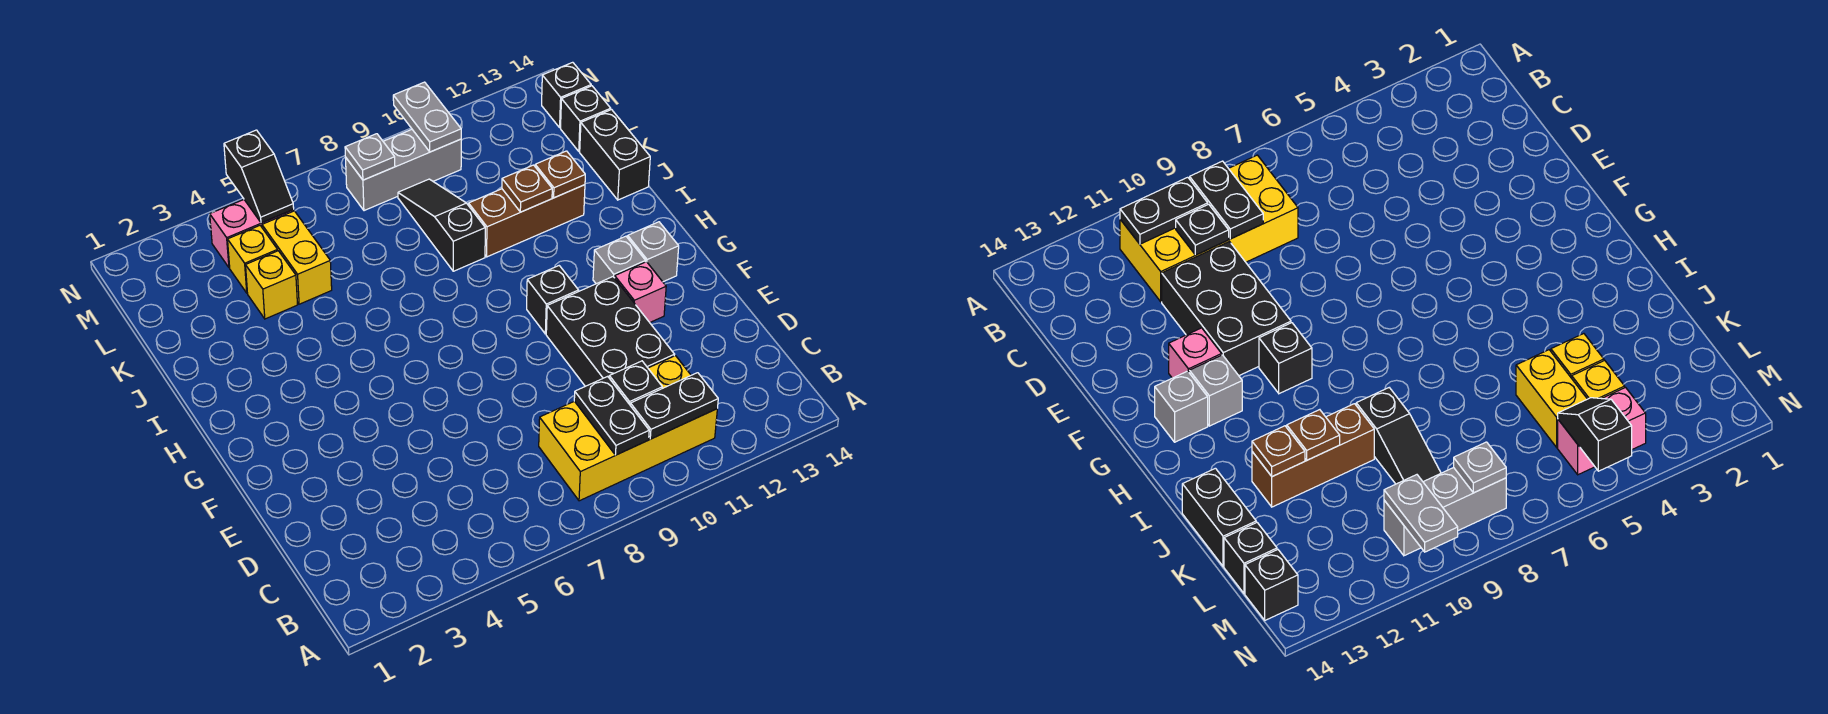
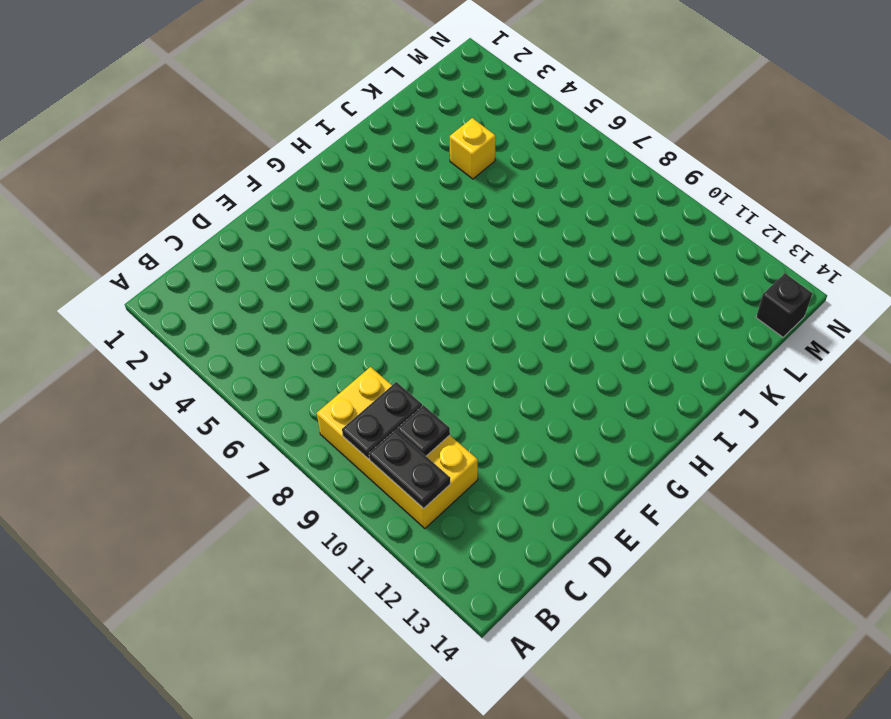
none -> black 2x3 brick [546,277,675,386]
none -> pink 1x1 brick [615,262,666,322]
none -> black 1x1 brick [527,266,579,334]

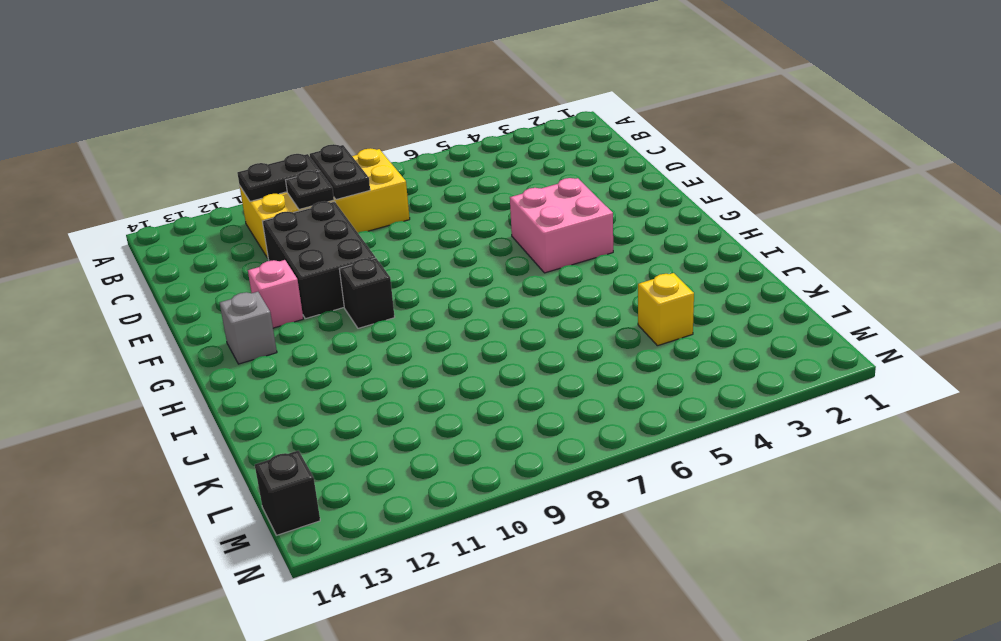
pink 2x2 brick [510,178,613,273] -> none
none -> grey 1x1 brick [593,236,645,284]
none -> black 1x3 slope [398,179,485,271]
none -> brown 1x3 brick [469,185,585,257]

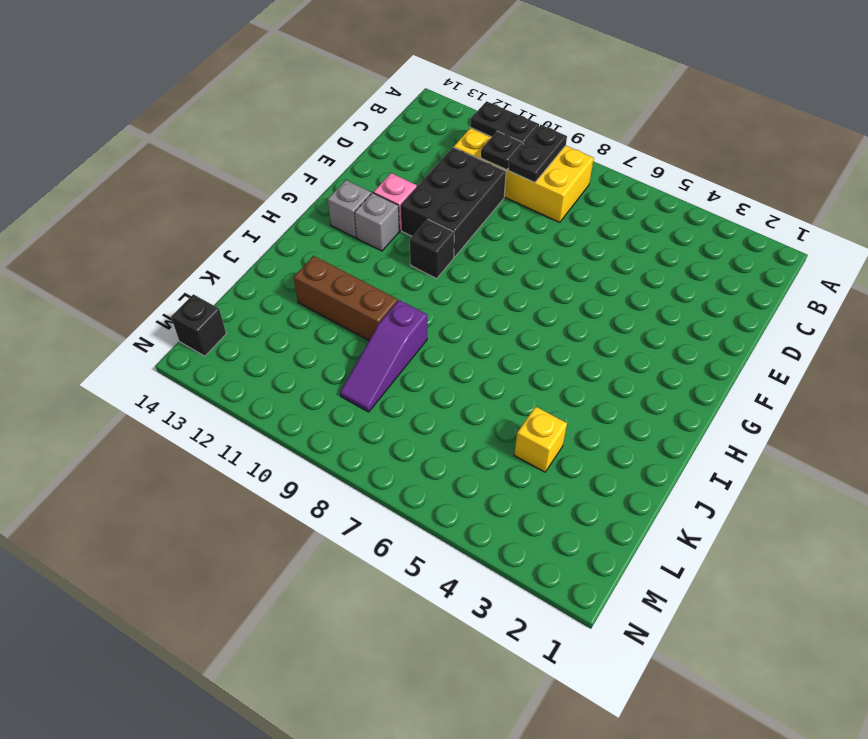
purple 1x3 slope [340,300,427,412] -> black 1x3 slope [398,179,485,271]
none -> black 1x2 brick [580,110,650,200]
none -> yellow 1x2 brick [262,211,332,304]
none -> yellow 1x1 brick [228,226,278,293]

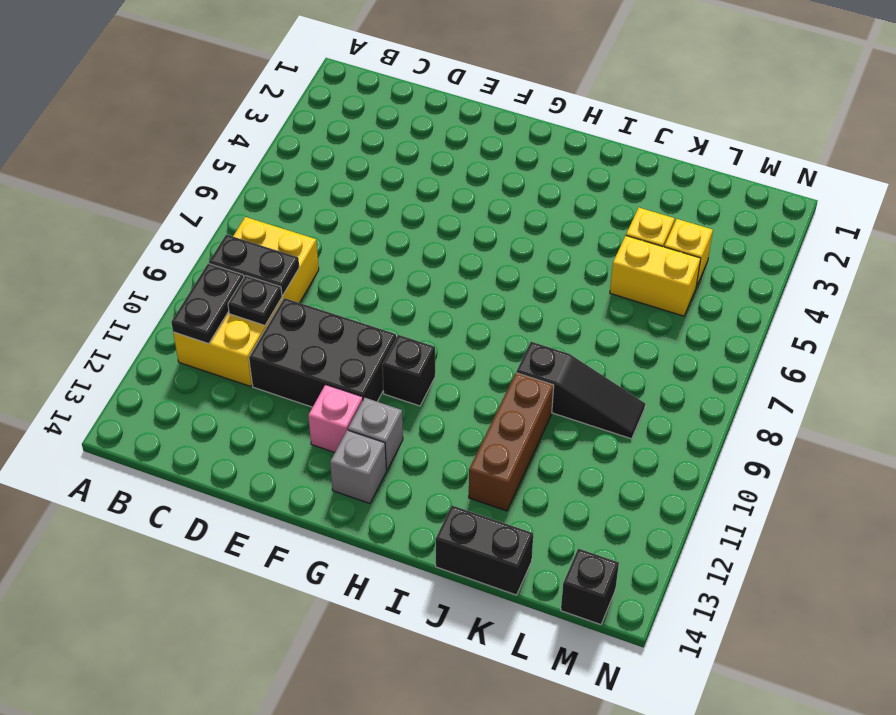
none -> black 1x1 brick [561,86,611,151]
none -> pink 1x2 brick [210,200,294,268]
none -> grey 1x3 brick [346,129,461,211]

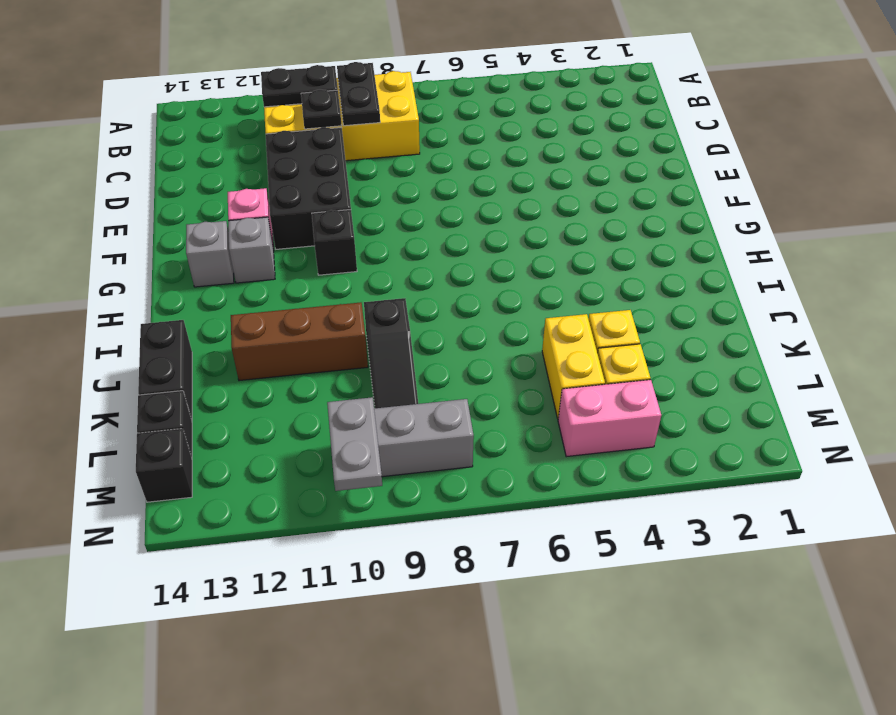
none -> brown 1x1 plate [502,165,552,212]
none -> brown 1x1 plate [535,151,585,198]
none -> black 1x2 slope [224,130,294,223]

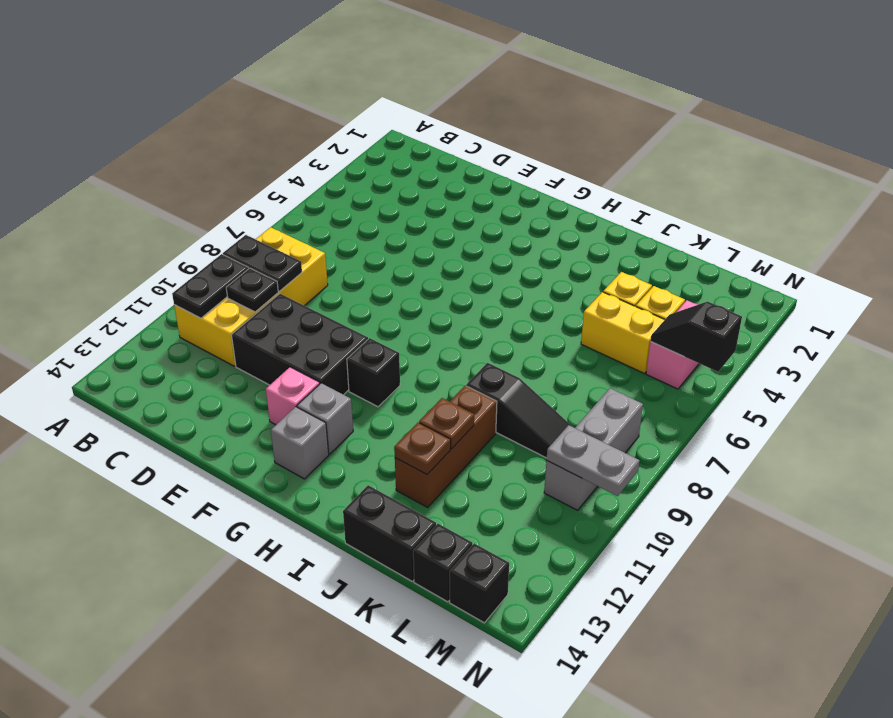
none -> grey 1x1 plate [345,134,395,180]

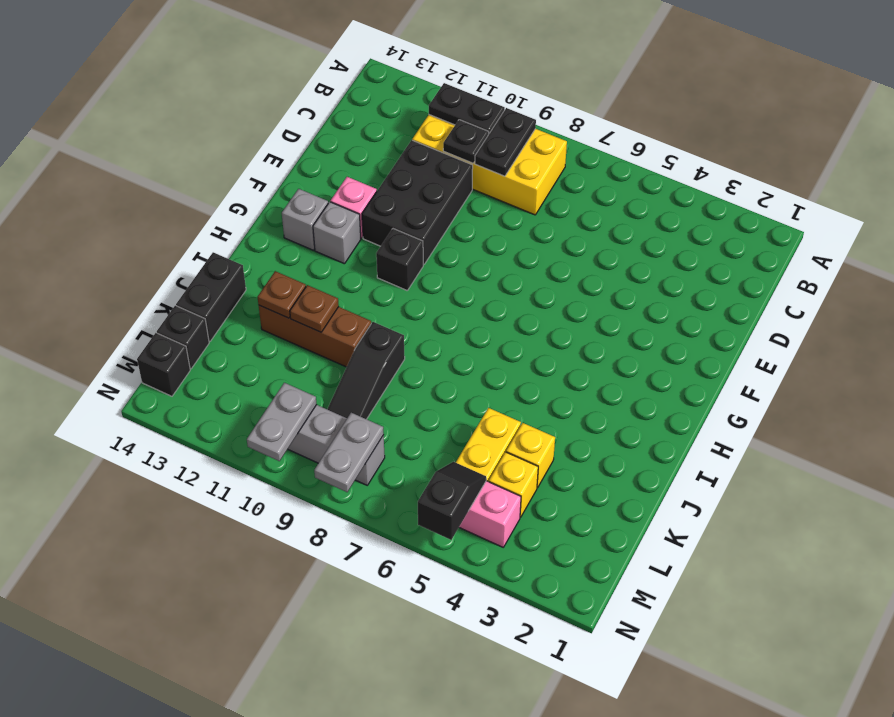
grey 1x2 plate [314,413,384,492] -> grey 1x1 plate [345,134,395,180]

